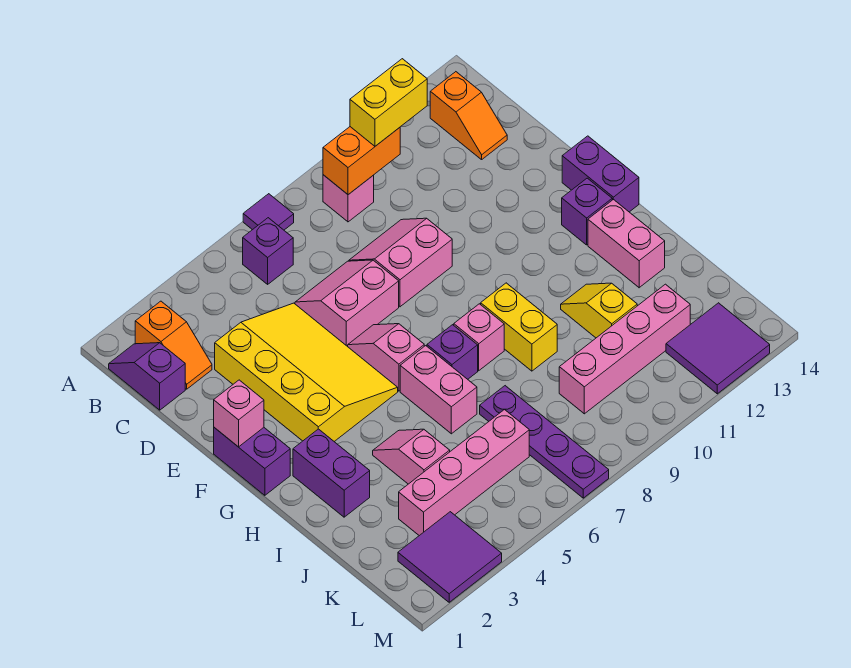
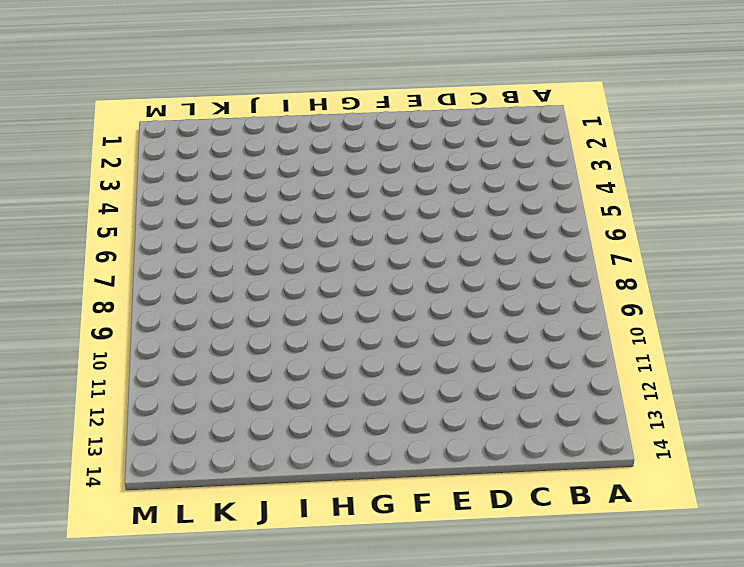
none -> purple 1x1 tile [243,194,294,230]
none -> purple 1x2 slope [109,343,185,410]
none -> orange 1x2 slope [135,301,212,389]

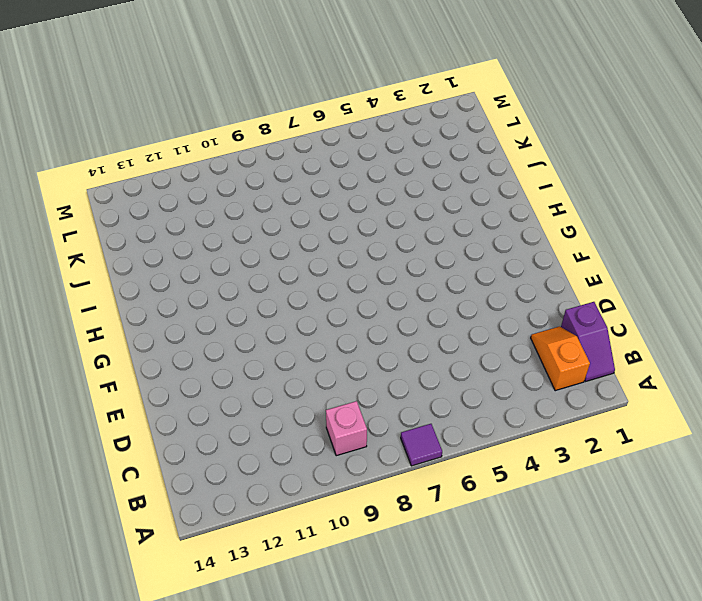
none -> purple 1x1 brick [243,218,293,284]
none -> orange 1x2 slope [430,72,507,160]
none -> yellow 3x4 slope [215,303,398,441]

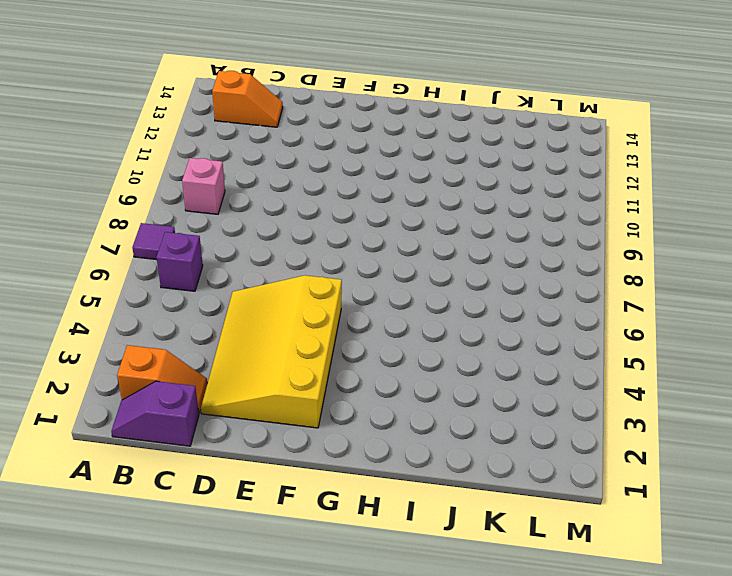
yellow 3x4 slope [201,275,342,428] -> yellow 3x4 slope turned to [215,303,398,441]
none -> pink 2x2 slope [295,260,399,347]
none -> pink 2x2 slope [349,218,452,307]
none -> purple 1x2 brick [214,428,290,495]

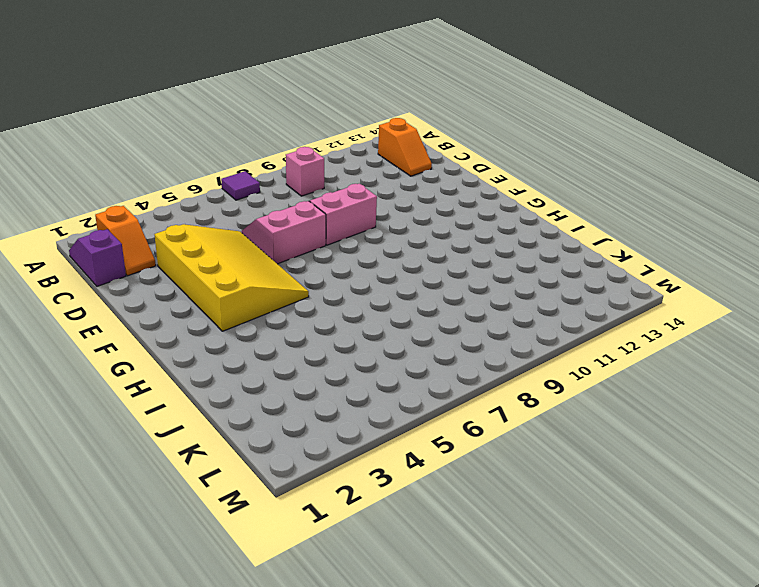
none -> purple 1x1 brick [243,218,293,284]
none -> purple 1x2 brick [214,428,290,495]
none -> pink 1x2 slope [348,324,424,391]

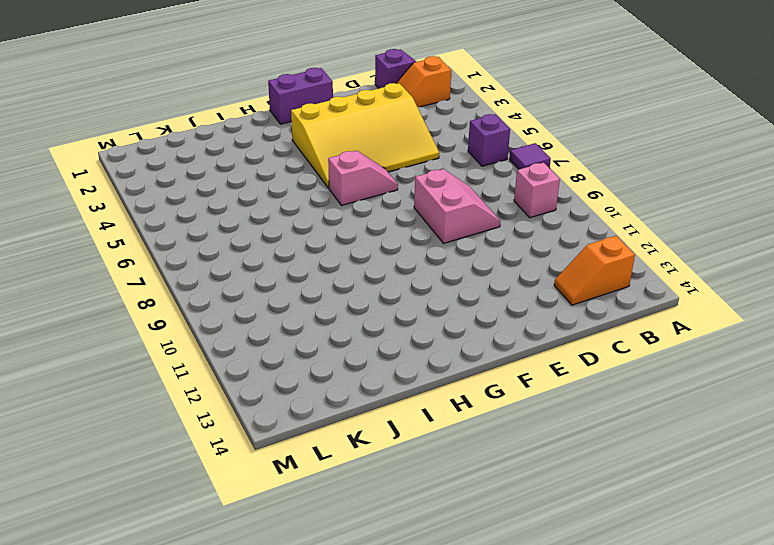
none -> pink 2x2 slope [295,260,399,347]
none -> purple 1x2 brick [562,136,639,212]
none -> purple 1x1 brick [562,178,612,245]

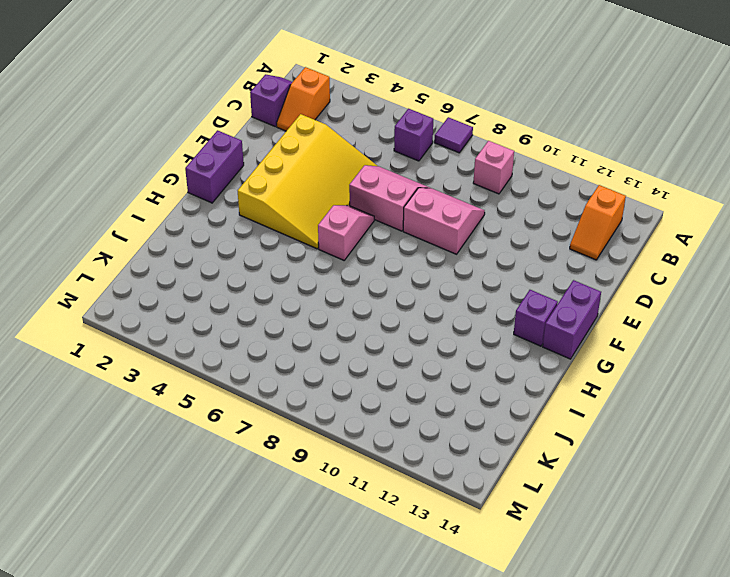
none -> purple 1x2 brick [293,429,370,517]
none -> pink 1x2 brick [400,346,477,434]
none -> purple 1x1 brick [427,325,478,379]

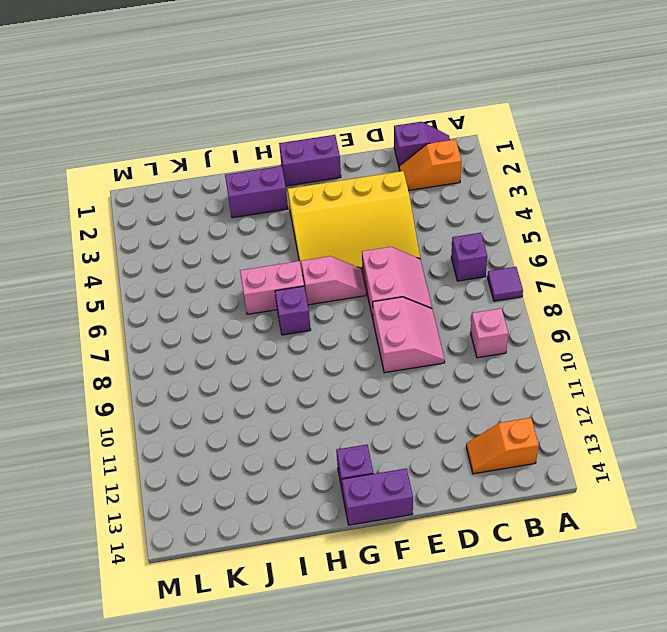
none -> pink 1x1 brick [454,304,504,371]
none -> yellow 1x2 brick [481,283,557,371]
none -> pink 1x2 brick [588,199,665,288]

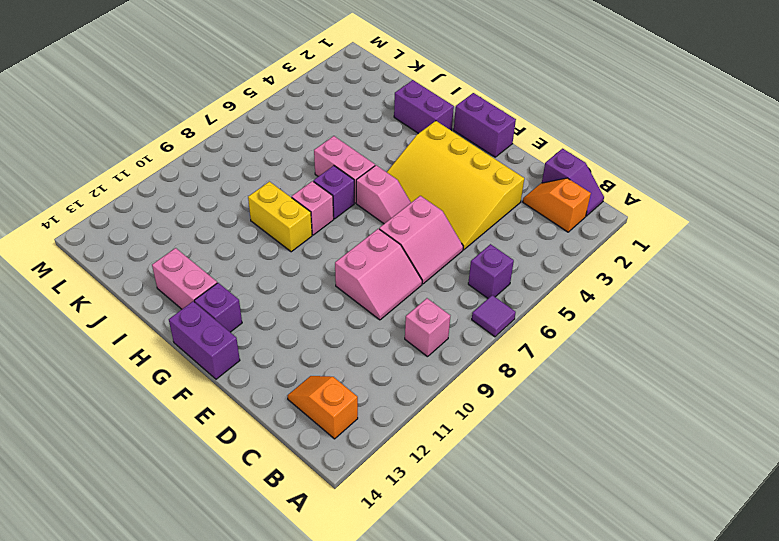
none -> pink 1x2 slope [373,429,450,484]
none -> yellow 1x2 slope [561,283,637,338]
none -> purple 1x4 plate [480,386,609,498]

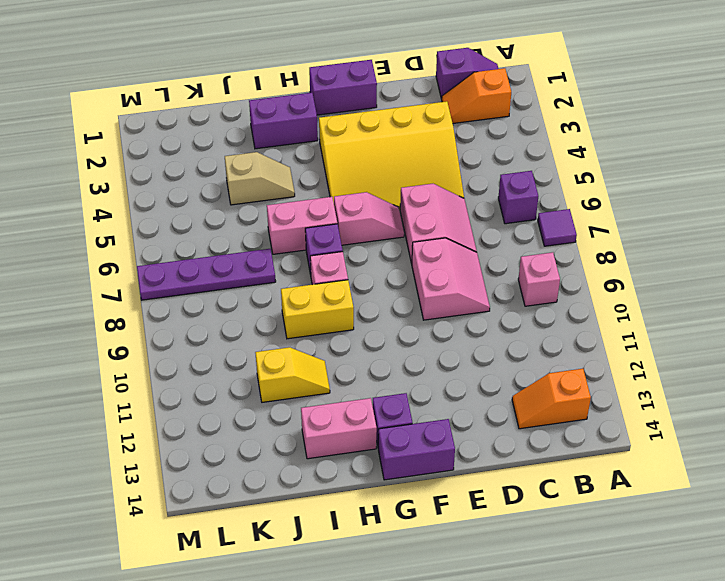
tan 1x2 slope [225,152,295,205] -> pink 1x2 slope [373,429,450,484]
none -> pink 1x4 brick [399,409,529,536]
none -> pink 1x4 brick [559,284,690,414]
none -> purple 2x2 tile [398,512,502,602]

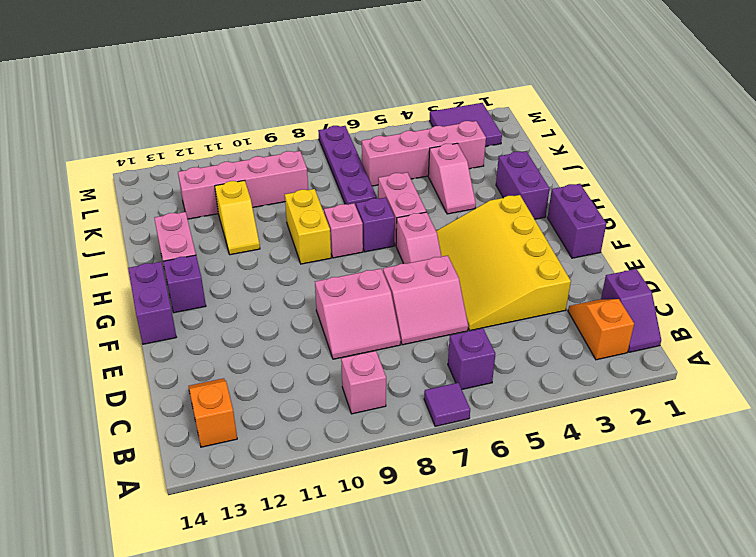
none -> purple 2x2 tile [666,303,770,394]
none -> orange 1x2 brick [323,127,400,195]
none -> pink 1x1 brick [214,380,264,447]

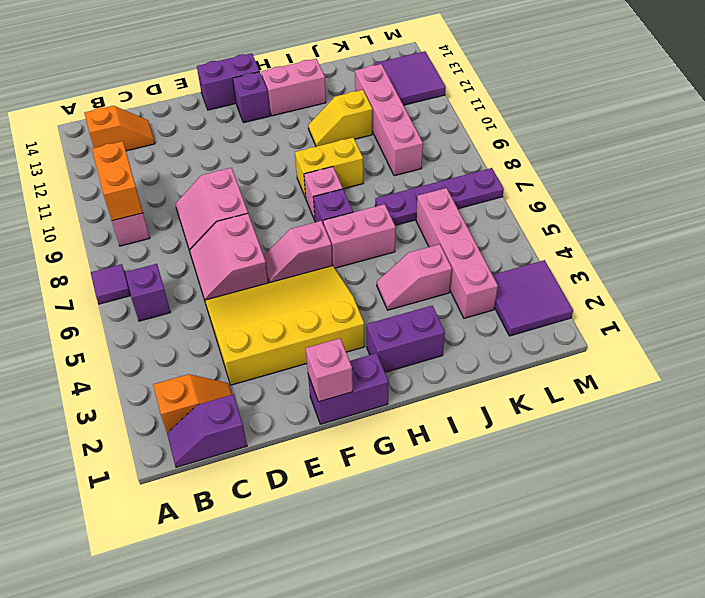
none -> yellow 1x2 brick [350,59,427,146]

